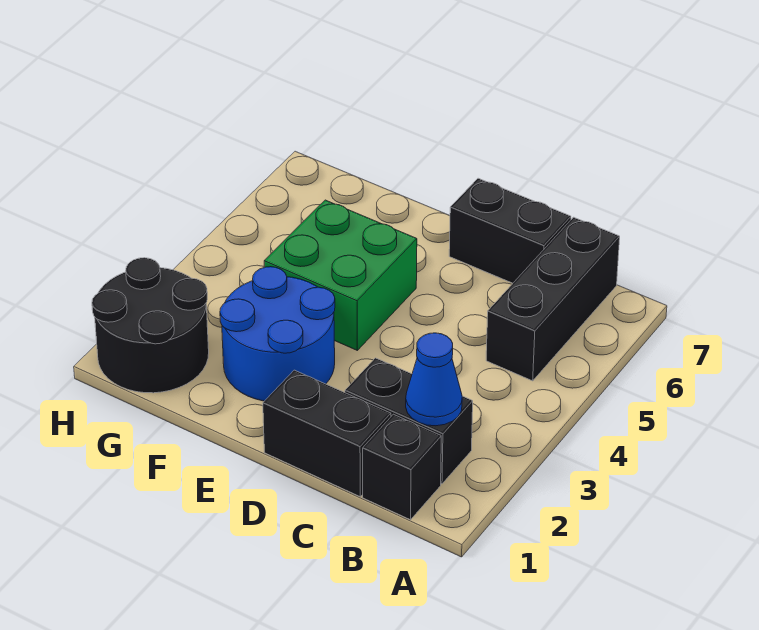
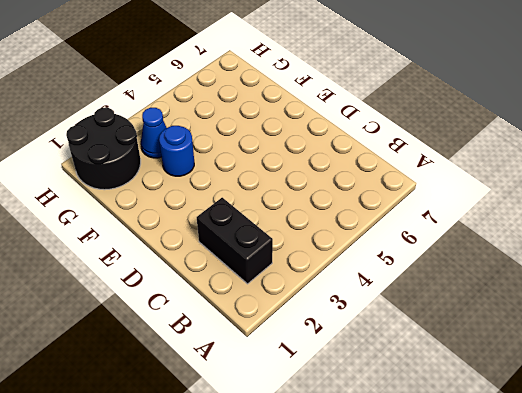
blue 1x1 round brick [159,126,194,176] -> blue 2x2 round brick [220,267,335,401]
blue 1x1 cone [141,108,167,158] -> blue 1x1 cone moved to [406,333,462,426]
none -> black 1x1 brick [363,414,441,520]
none -> black 1x3 brick [486,217,620,381]

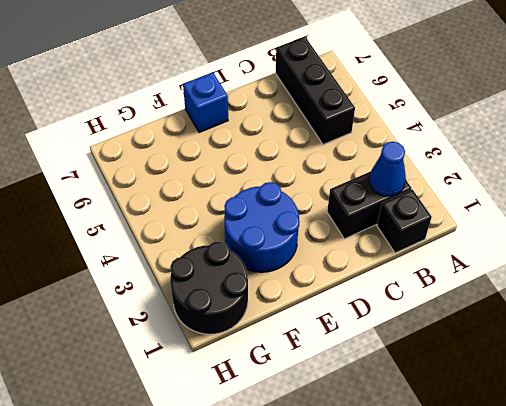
blue 1x1 brick [183,72,228,132] -> none
none -> black 1x2 brick [263,370,391,496]
none -> black 1x2 brick [449,178,571,283]

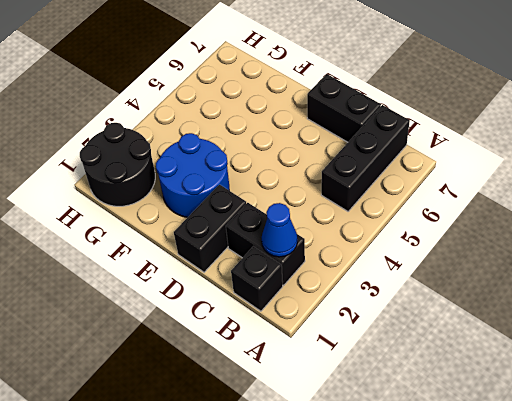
black 1x2 brick [174,185,246,272] -> black 1x2 brick turned to [263,370,391,496]
none -> green 2x2 brick [264,200,417,350]

